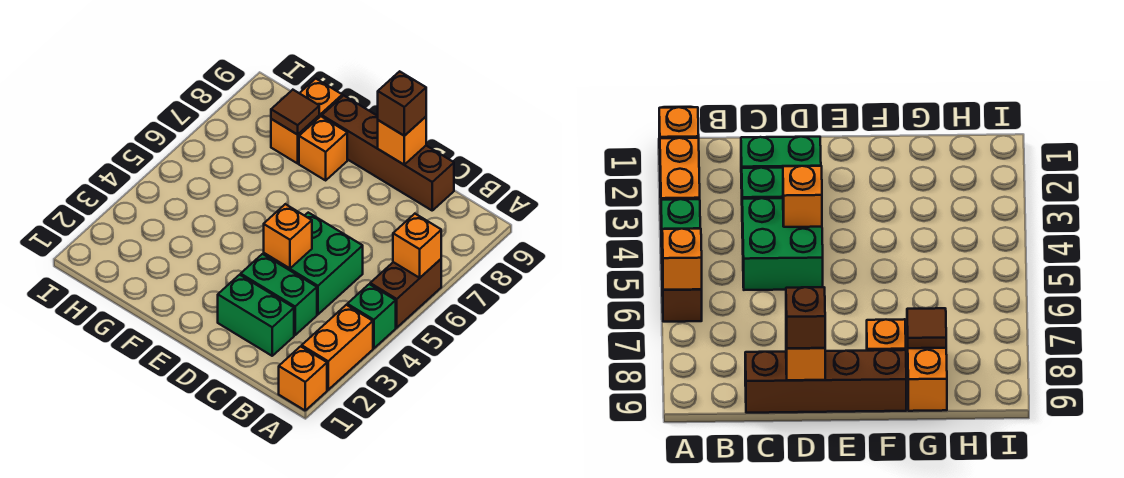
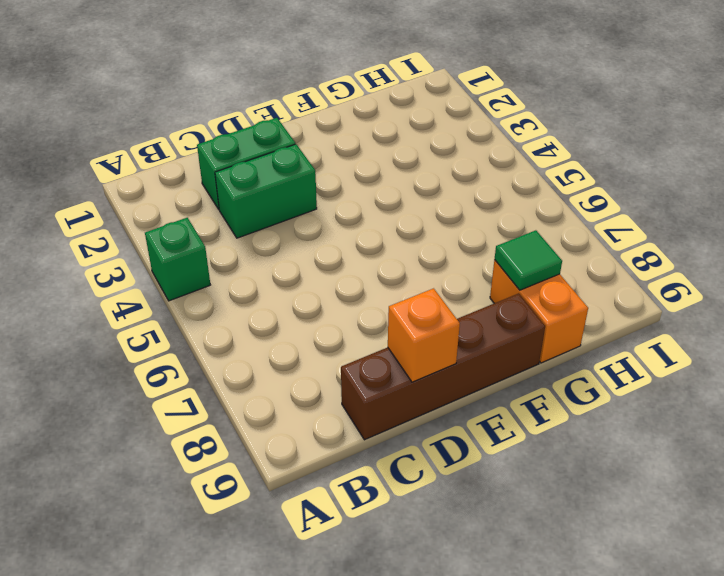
green 1x1 tile [495,230,562,290] -> brown 1x1 tile [271,90,319,135]
none -> orange 1x1 brick [279,346,327,410]
none -> orange 1x2 brick [302,305,373,390]
none -> brown 1x2 brick [370,259,441,328]

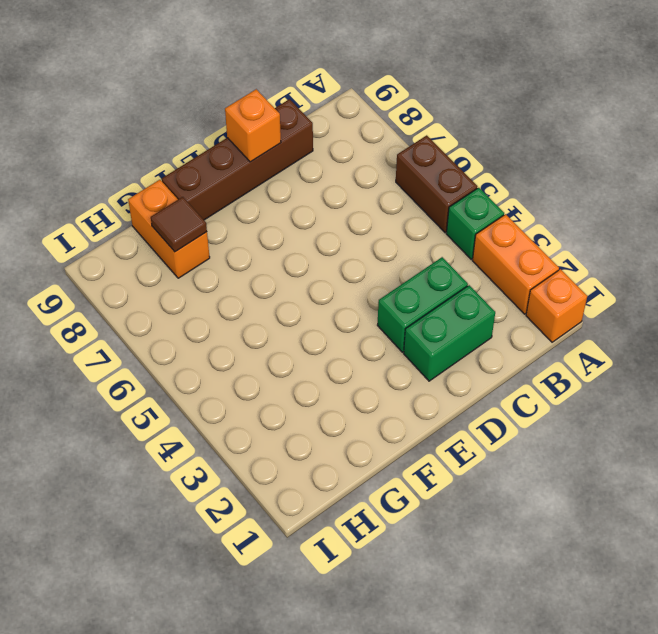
none -> green 2x2 brick [264,213,363,314]
none -> orange 1x1 brick [299,116,347,180]
none -> orange 1x1 brick [393,214,441,278]

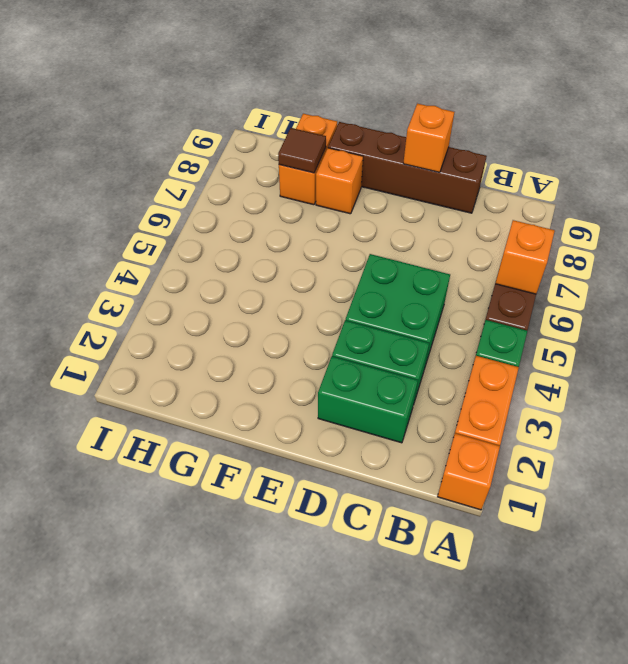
none -> orange 1x1 brick [264,204,312,268]
none -> brown 1x1 brick [378,71,426,136]

